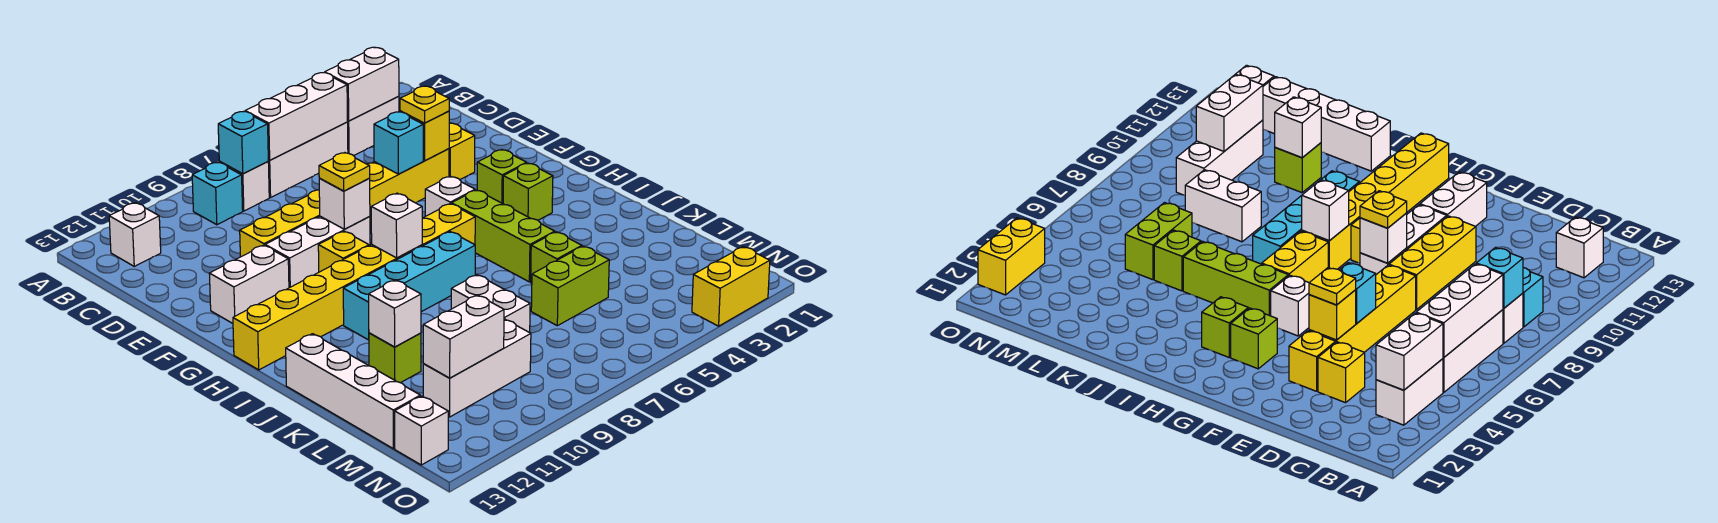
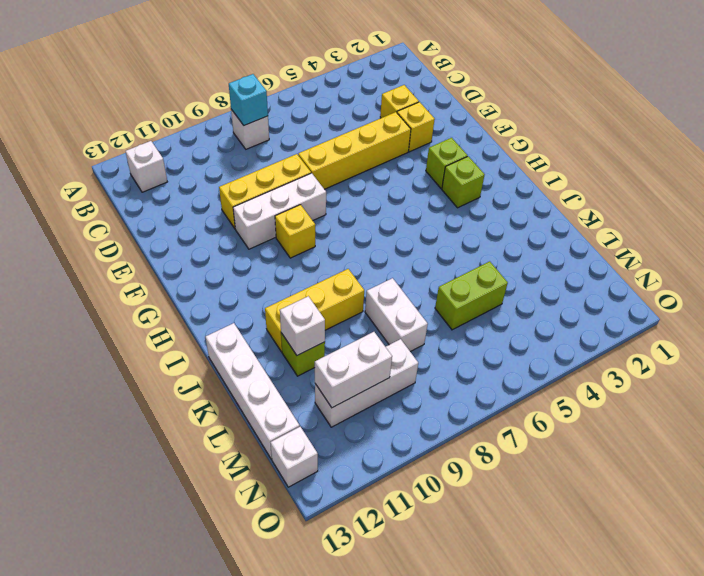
yellow 1x3 brick [265,269,364,352] -> none
none -> white 1x2 brick [348,96,399,156]
none -> white 1x3 brick [268,122,348,197]
none -> cyan 1x1 brick [192,162,243,225]
none -> white 1x2 brick [209,245,289,323]

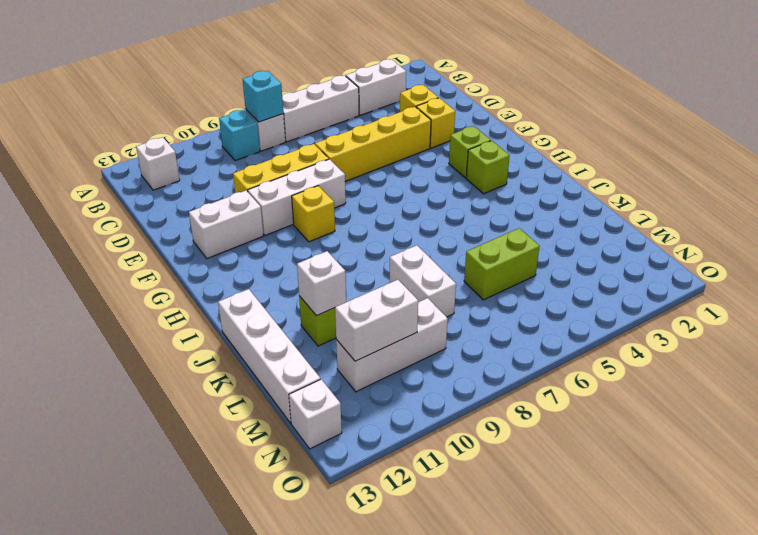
none -> white 1x1 brick [425,176,475,216]
none -> lime 1x3 brick [452,190,555,282]
none -> yellow 1x2 brick [422,204,475,246]
none -> yellow 1x6 brick [233,245,422,370]

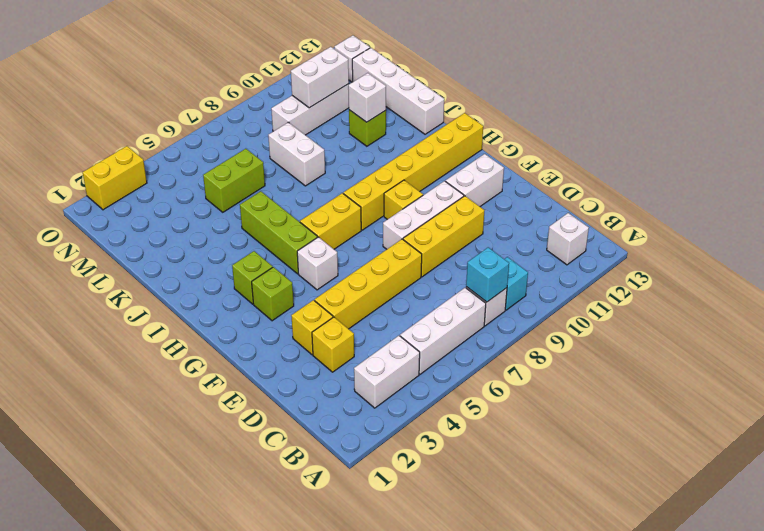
none -> cyan 1x4 brick [343,232,475,340]
none -> lime 1x1 brick [531,232,582,283]
none -> white 1x2 brick [325,47,399,121]
none -> white 1x3 brick [245,73,348,160]

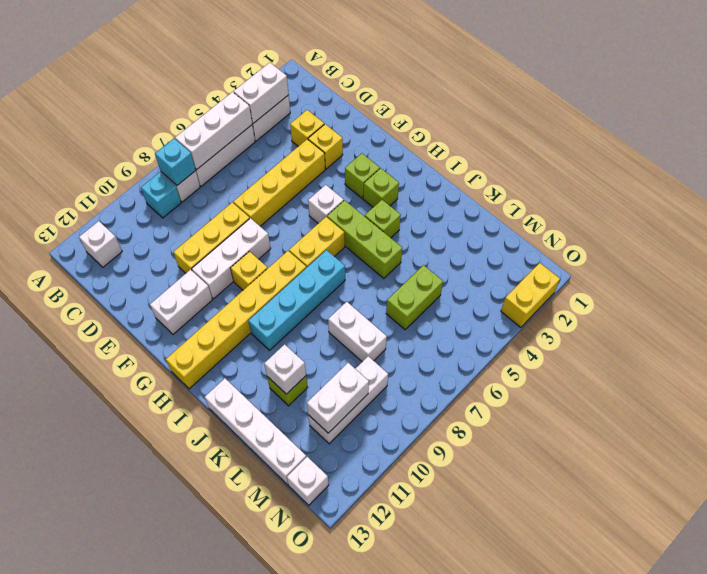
lime 1x1 brick [365,200,401,238] -> lime 1x1 brick moved to [531,232,582,283]
none -> yellow 1x1 brick [400,111,449,161]
none -> cyan 1x1 brick [374,112,423,174]
none -> white 1x1 brick [319,178,370,229]
none -> white 1x1 brick [371,193,422,258]

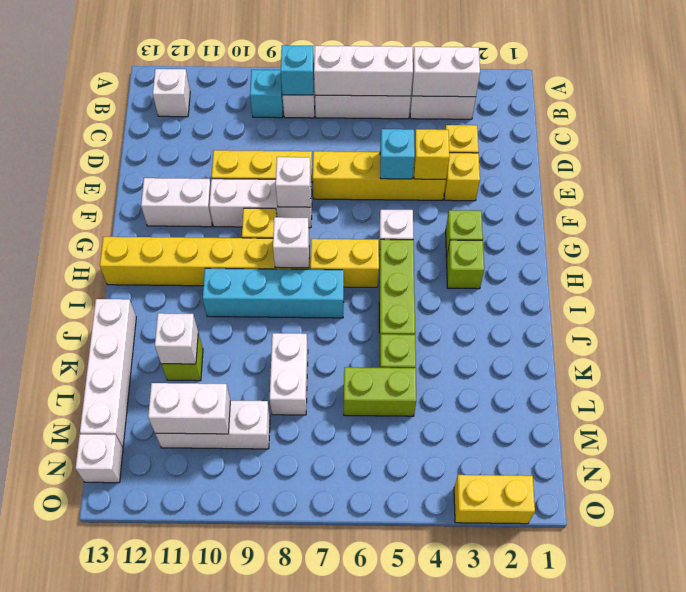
none -> yellow 1x1 plate [400,86,449,123]
none -> yellow 1x1 plate [319,153,370,191]

